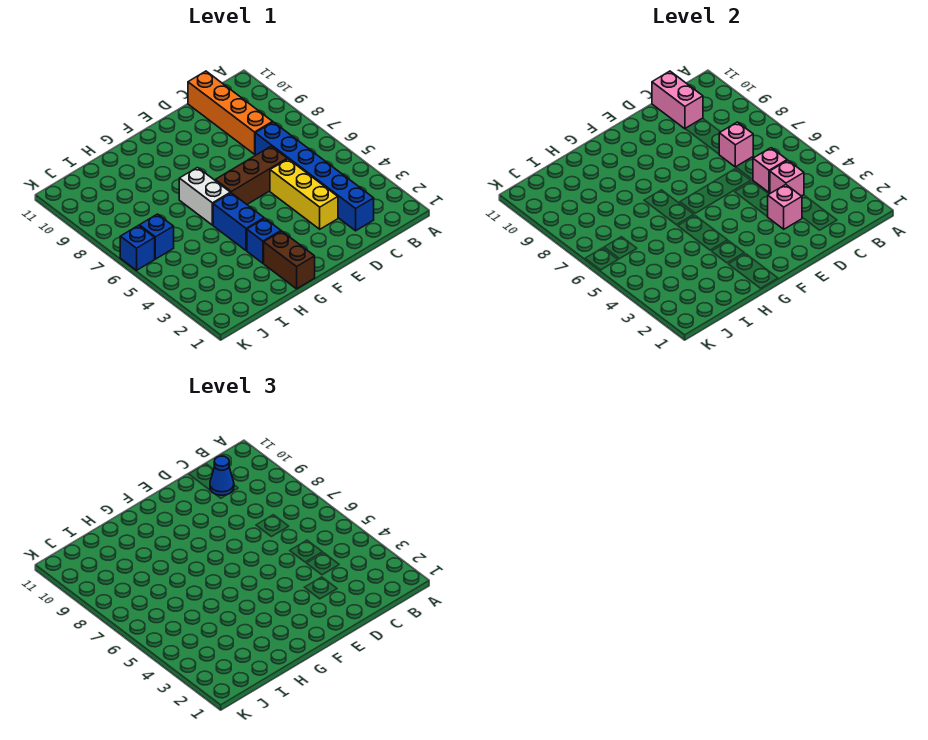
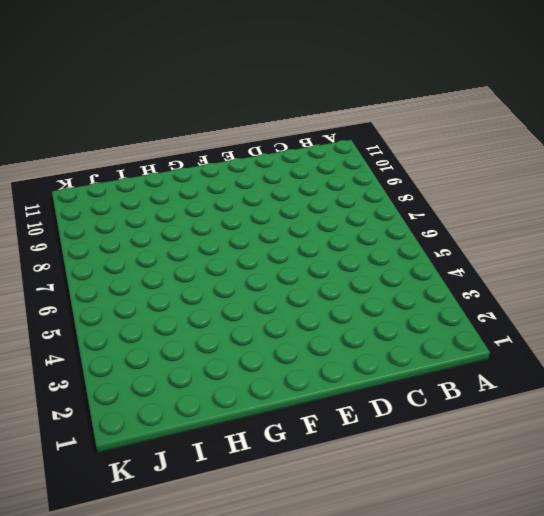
none -> blue 1x6 brick [255,122,374,231]
none -> orange 1x4 brick [188,71,273,154]
none -> yellow 1x3 brick [270,159,338,229]

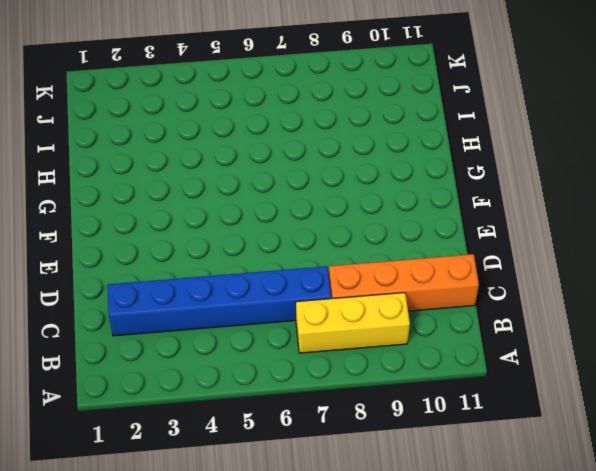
yellow 1x3 brick [296,293,410,353] -> yellow 1x3 brick moved to [270,159,338,229]
none -> brown 1x3 brick [215,146,287,204]
none -> brown 1x2 brick [264,231,315,289]
none -> blue 1x1 brick [247,219,281,263]

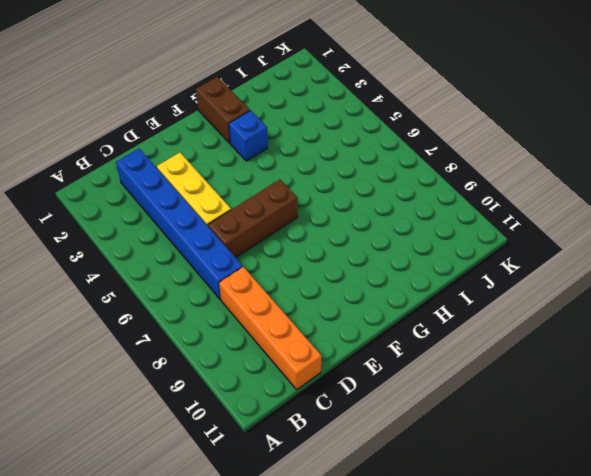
none -> blue 1x2 brick [213,193,264,251]
none -> white 1x2 brick [179,168,230,225]
none -> blue 1x1 brick [139,214,174,259]

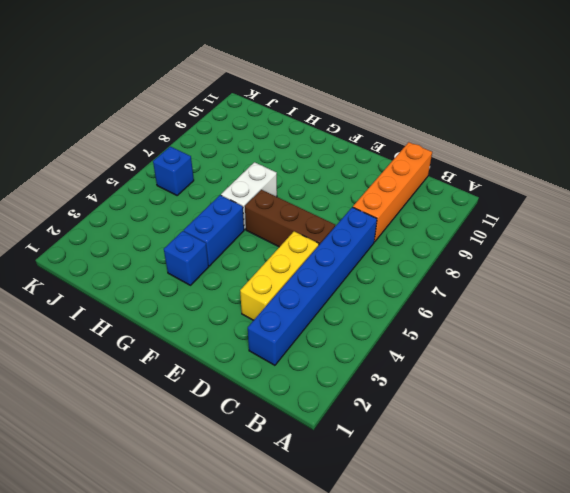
none -> brown 1x2 brick [264,231,315,289]
none -> blue 1x1 brick [120,226,155,270]
none -> pink 1x1 brick [770,161,804,196]

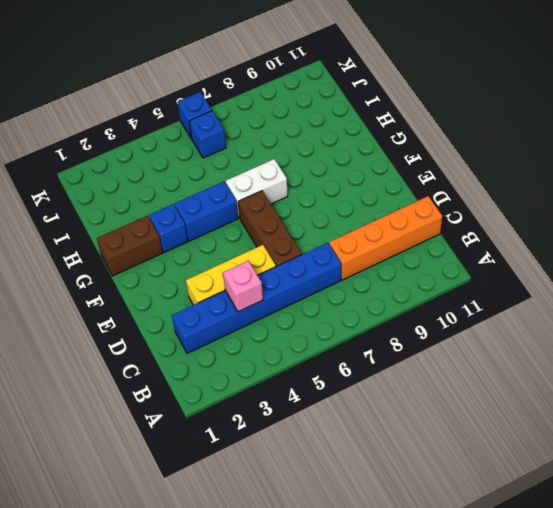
none -> pink 1x1 brick [753,148,787,193]
none -> pink 1x1 brick [719,122,753,167]
none -> pink 1x2 brick [652,71,703,129]

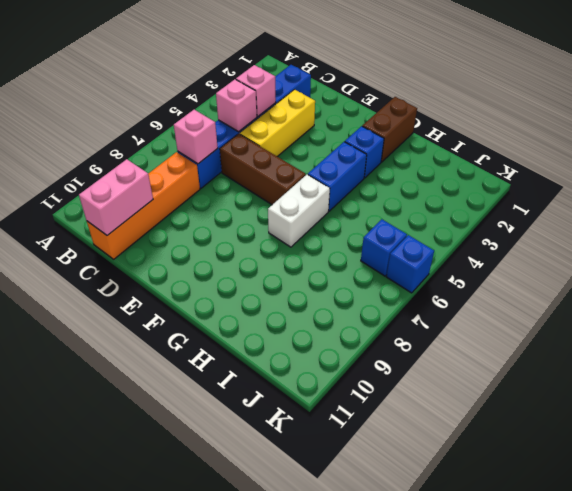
none -> pink 1x1 brick [768,185,802,229]
none -> blue 1x1 cone [210,456,234,495]

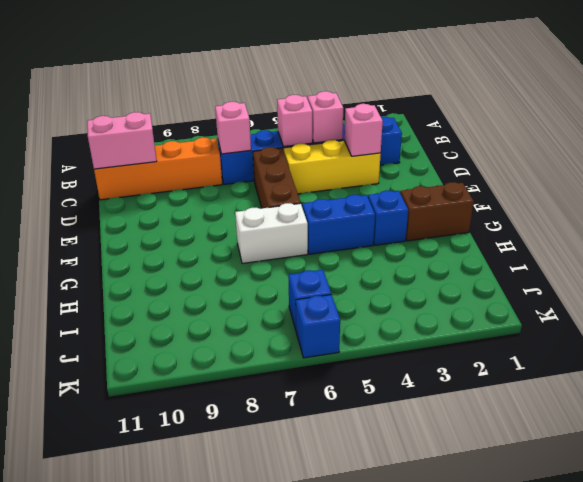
none -> blue 1x1 cone [210,456,234,495]

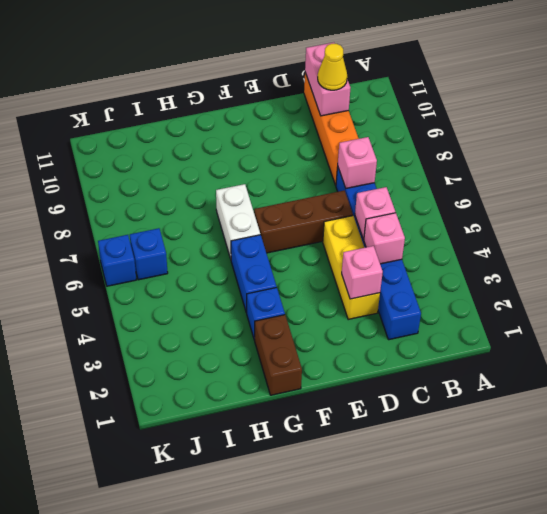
yellow 1x1 cone [318,44,347,90] -> blue 1x1 cone [210,456,234,495]

